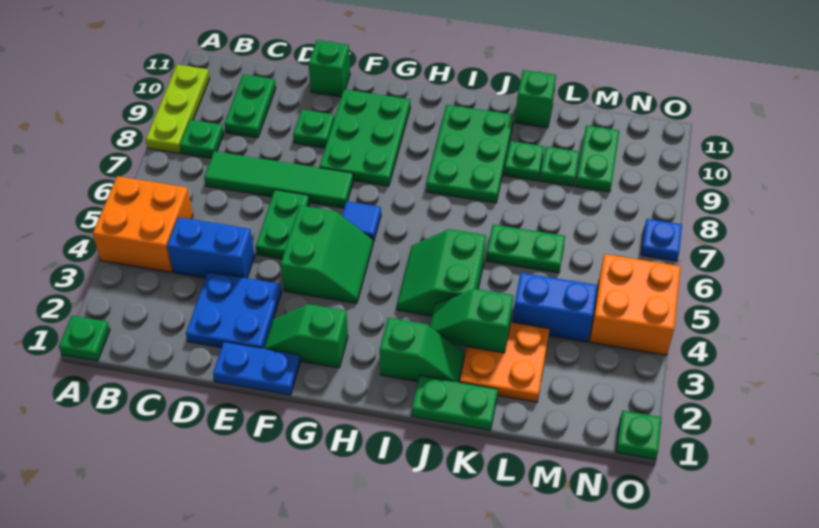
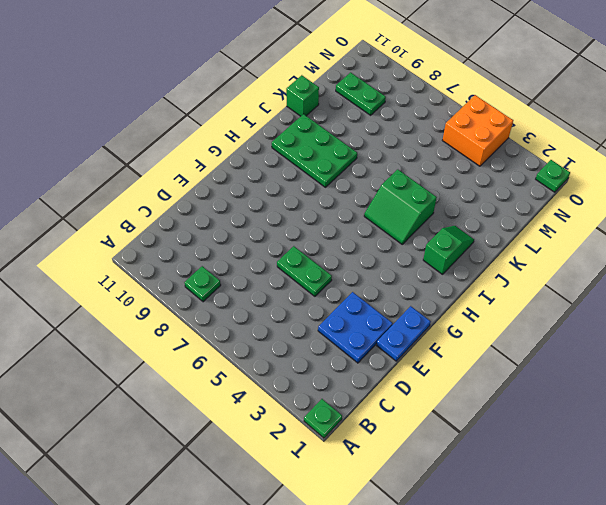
none -> orange 2x2 brick [93,176,193,272]
none -> lime 1x3 plate [146,65,210,153]
none -> blue 1x2 brick [167,217,255,278]
none -> green 1x4 tile [204,151,353,208]

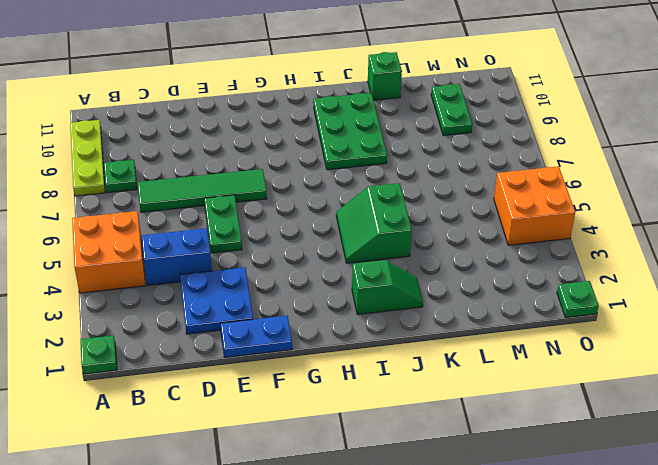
none -> green 1x2 plate [224,74,276,138]
none -> green 1x1 plate [293,110,334,148]
none -> green 1x1 brick [309,40,350,97]
none -> green 1x2 slope [264,304,348,368]

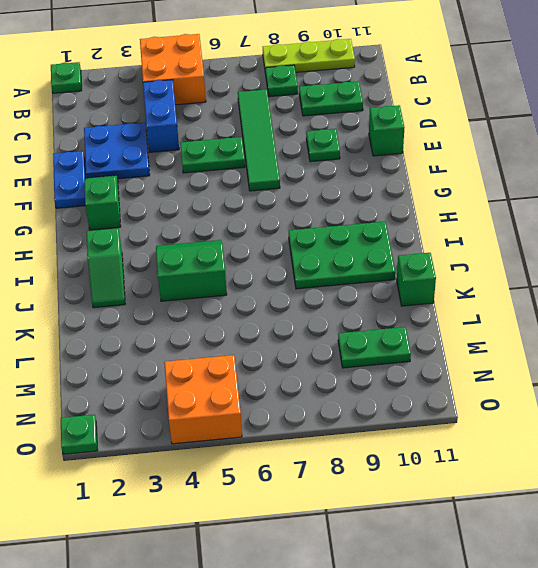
none -> green 2x2 slope [281,206,373,303]
none -> green 2x3 plate [319,89,410,186]
none -> blue 1x1 tile [342,201,381,243]
none -> green 1x2 plate [412,376,498,430]

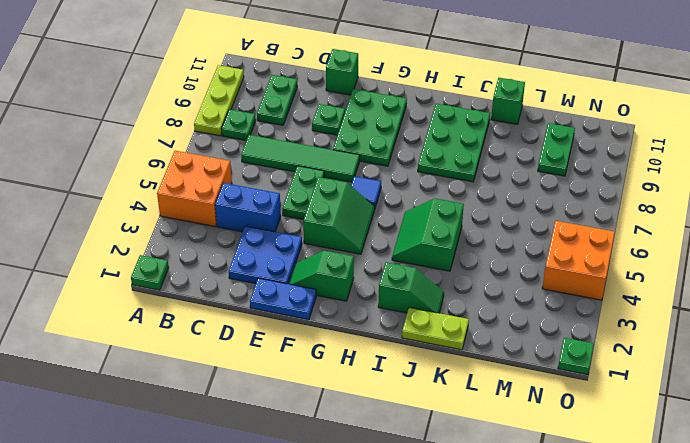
lime 1x2 plate [402,308,469,350] -> green 1x2 plate [412,376,498,430]
none -> orange 2x2 plate [460,322,550,402]
none -> green 1x2 plate [486,224,565,273]
none -> green 1x1 plate [504,141,544,181]
none -> blue 1x2 brick [513,273,597,342]

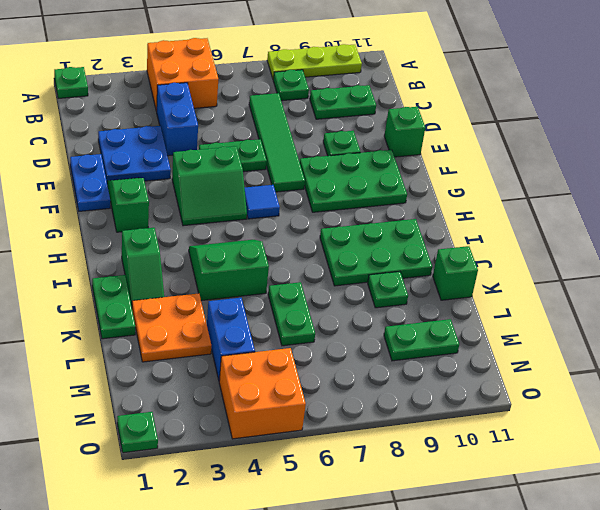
none -> green 1x1 plate [540,147,580,186]
none -> blue 1x1 plate [641,219,682,261]
none -> green 1x2 slope [430,289,513,353]

